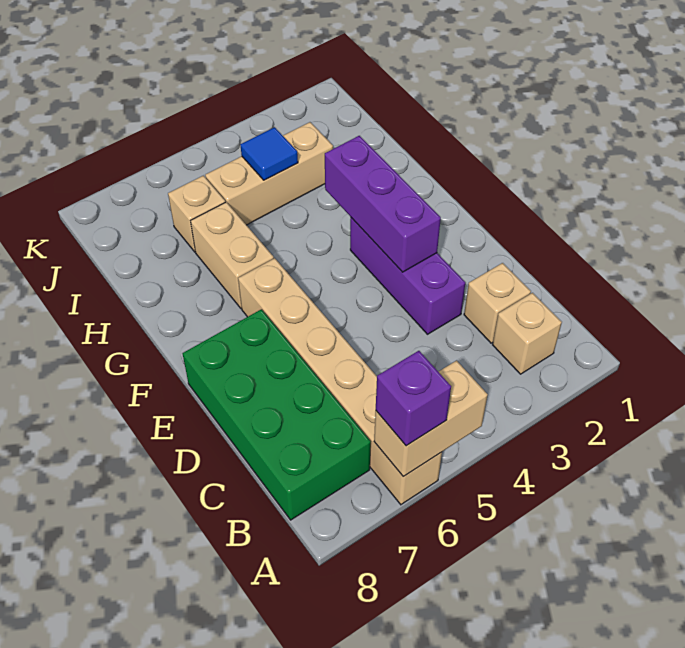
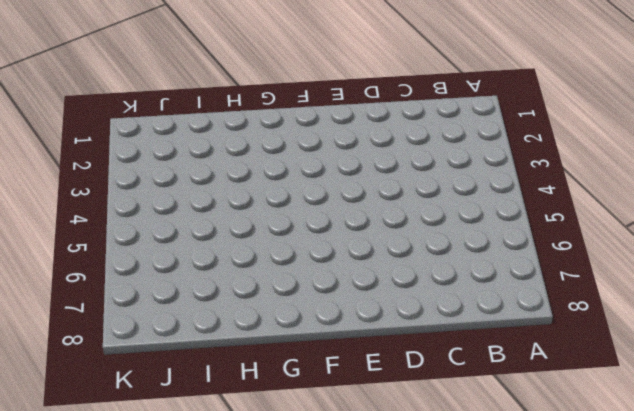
none -> tan 1x6 brick [238,258,442,504]
none -> tan 1x1 brick [493,293,562,374]
none -> green 2x4 brick [183,309,371,520]

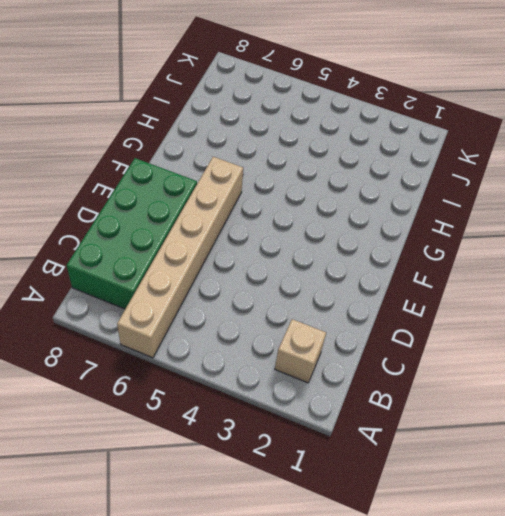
none -> tan 1x1 brick [464,263,531,343]
none -> purple 1x3 brick [350,218,465,334]
none -> tan 1x2 brick [191,202,274,308]

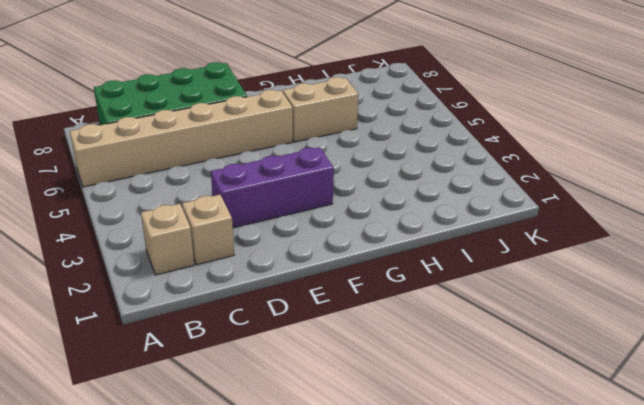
none -> tan 1x3 brick [205,122,333,225]
none -> tan 1x1 brick [168,176,225,252]
none -> tan 1x2 brick [374,361,488,477]

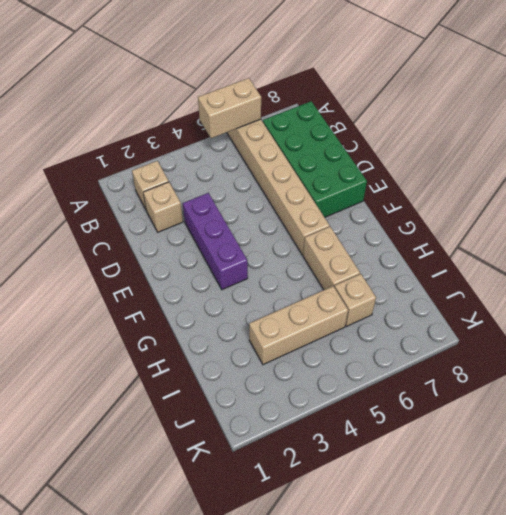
none -> purple 1x3 brick [325,136,441,272]
none -> blue 1x1 tile [240,127,298,180]
none -> purple 1x1 brick [376,351,451,446]

